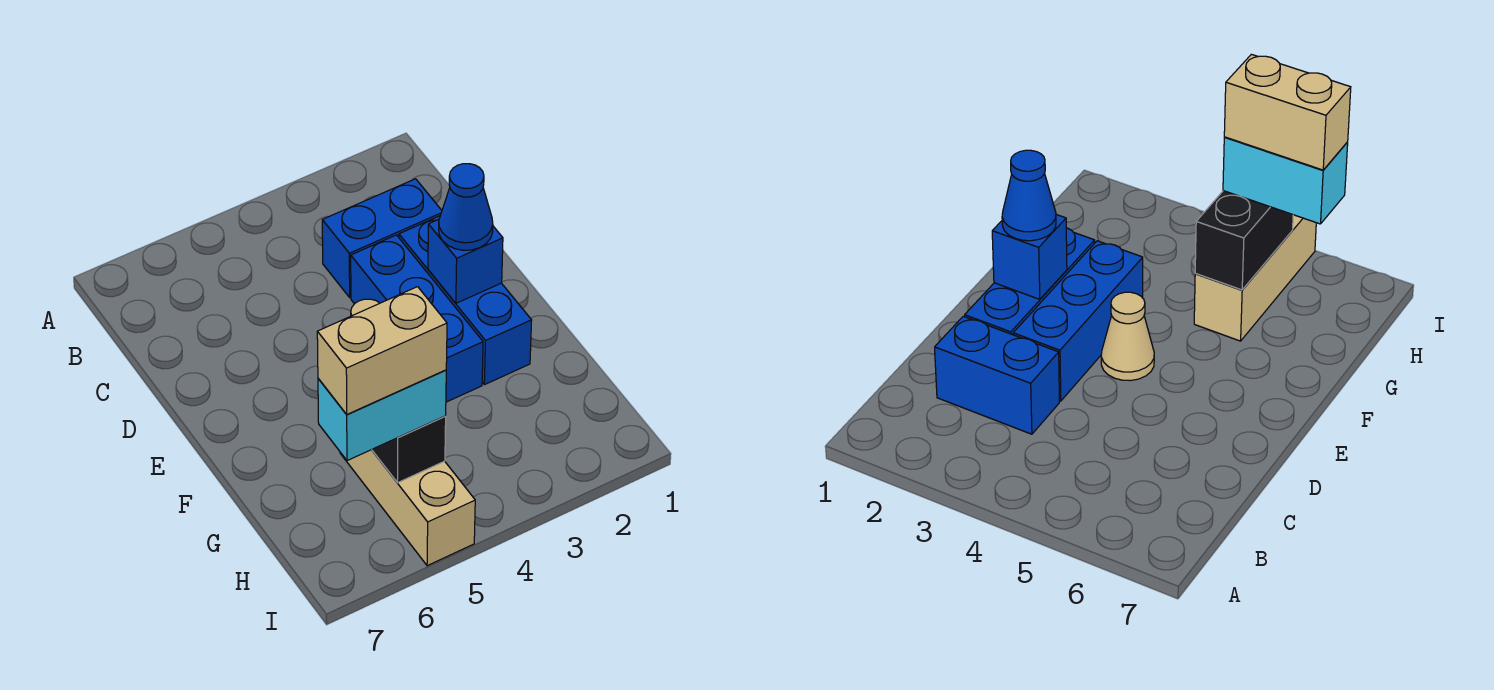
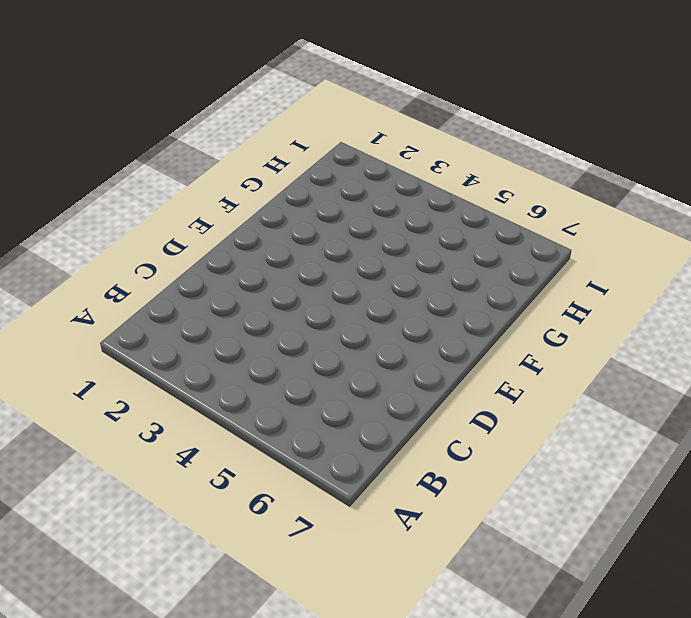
none -> blue 1x2 brick [322,179,442,297]
none -> blue 1x3 brick [399,216,532,385]

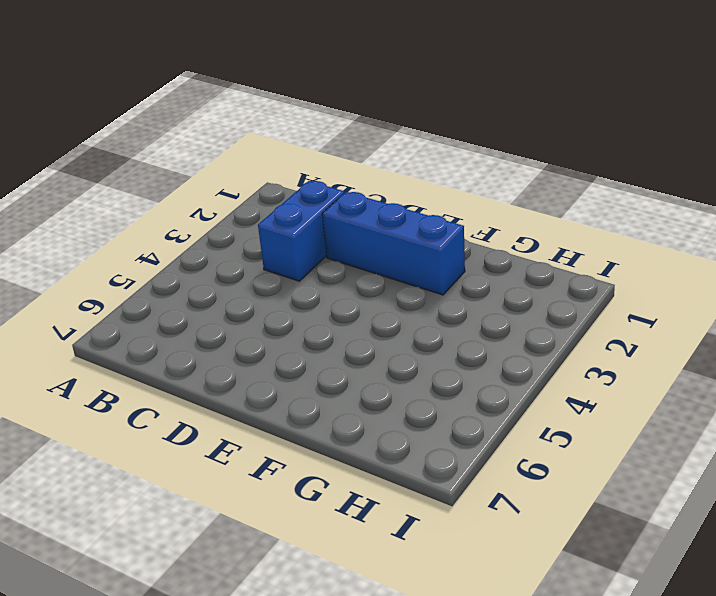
none -> blue 1x3 brick [351,235,483,402]
none -> tan 1x1 cone [1101,292,1154,381]

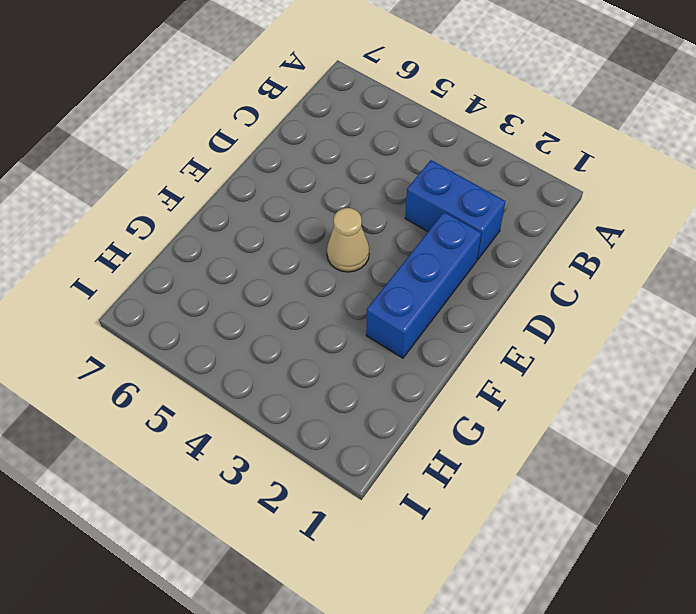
none -> blue 1x3 brick [351,235,483,402]
none -> tan 1x3 brick [340,450,475,566]

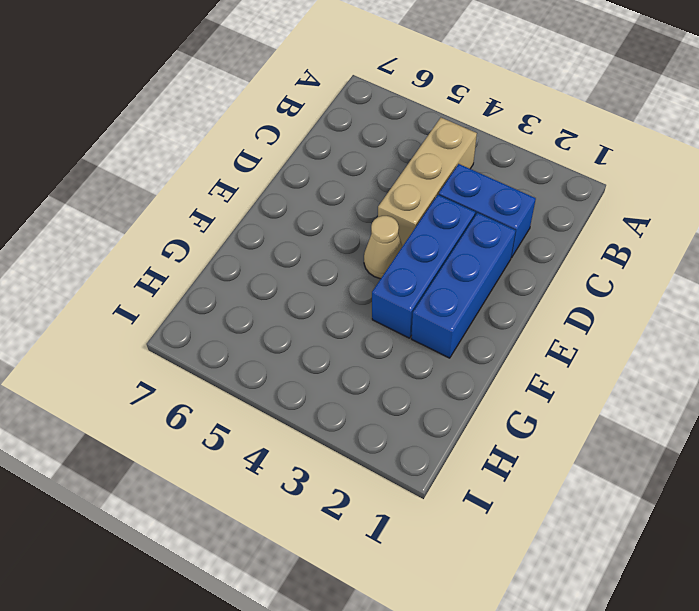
tan 1x3 brick [378,117,477,246] -> tan 1x3 brick moved to [340,450,475,566]
none -> blue 1x1 brick [428,219,503,303]
none -> black 1x2 brick [372,416,446,483]

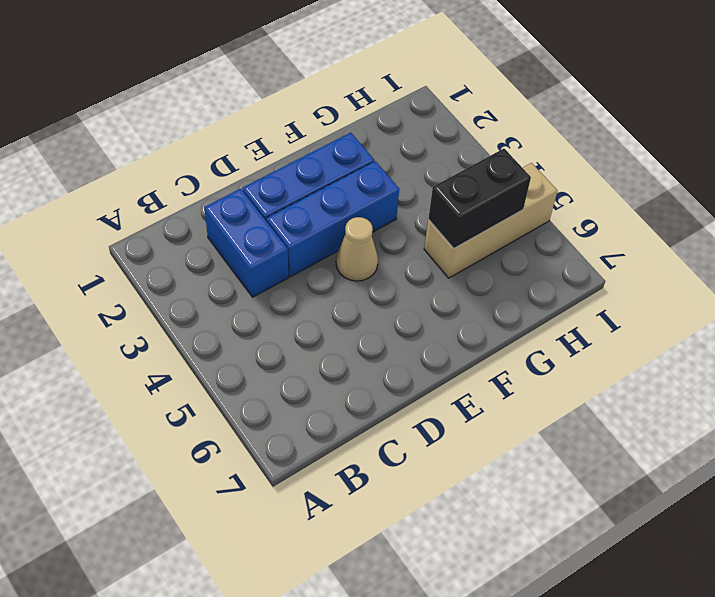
none -> blue 1x1 brick [428,219,503,303]
none -> blue 1x1 cone [439,164,493,250]

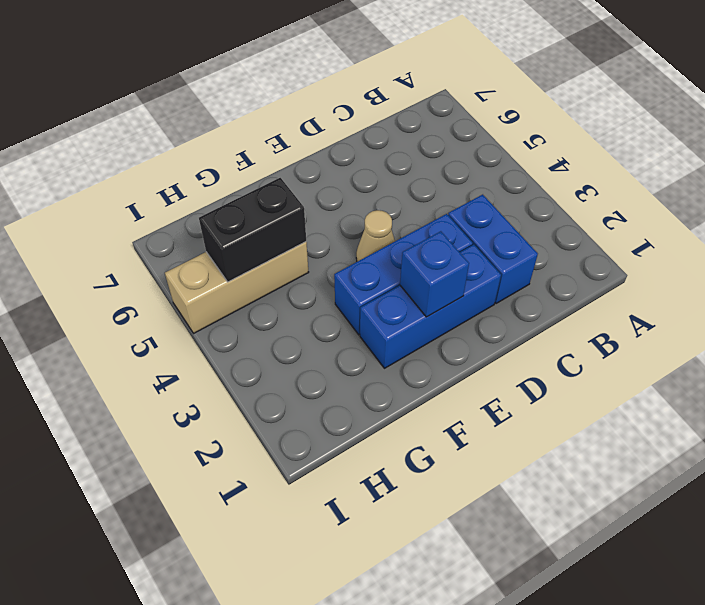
none -> blue 1x1 cone [439,164,493,250]
none -> cyan 1x2 brick [318,370,446,461]

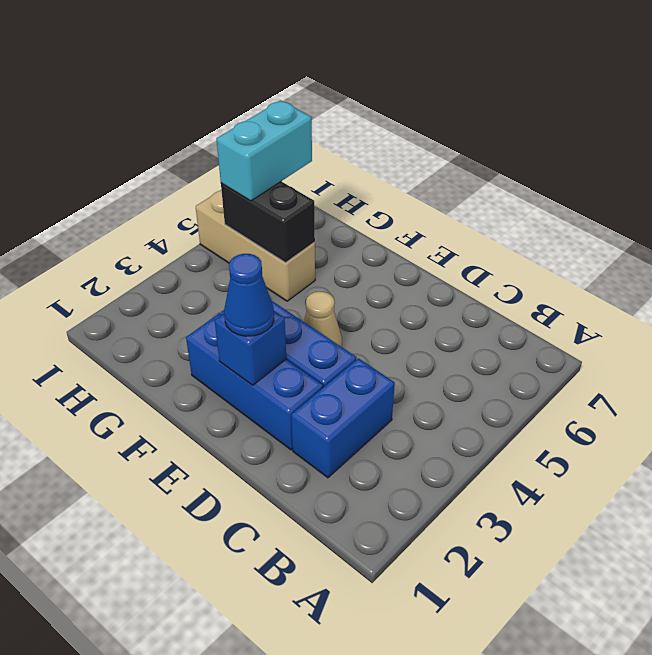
none -> tan 1x2 brick [317,287,447,414]

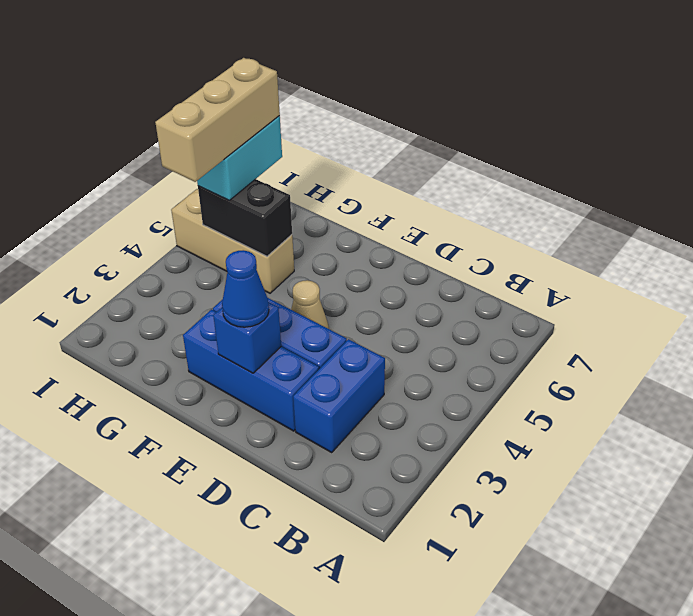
tan 1x3 brick [155,58,280,182] -> tan 1x2 brick [317,287,447,414]

